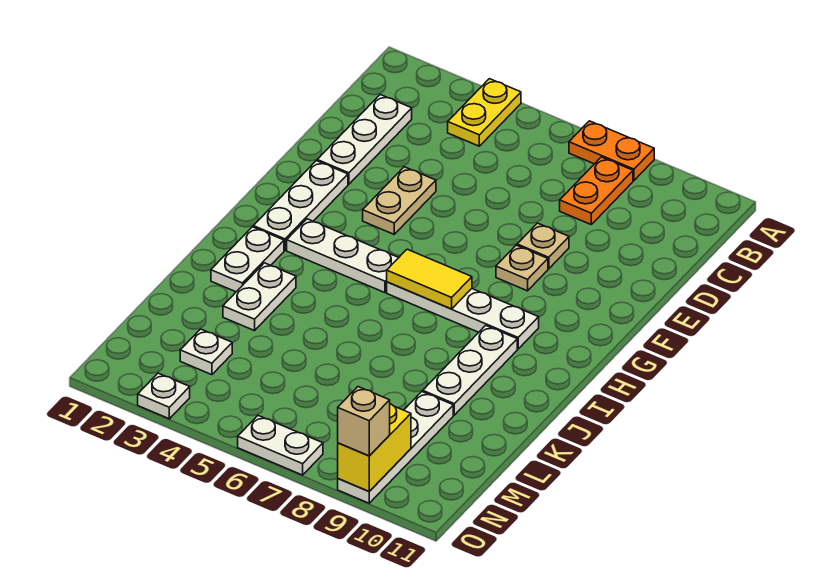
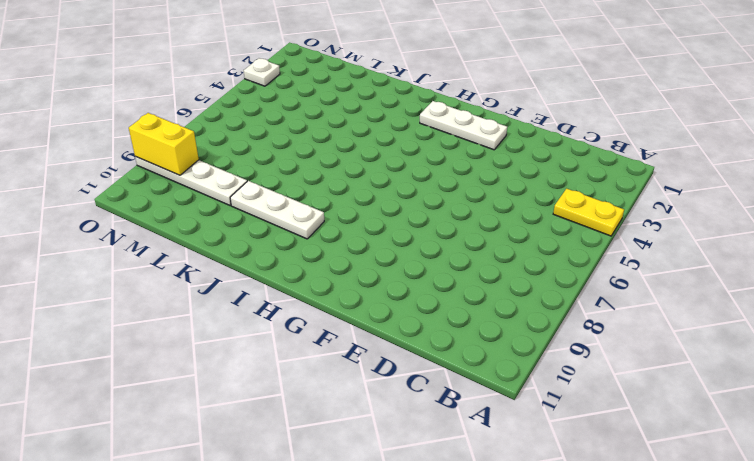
none -> orange 1x2 plate [569,121,654,181]
none -> orange 1x2 plate [560,157,633,224]
none -> white 1x3 plate [317,95,412,184]

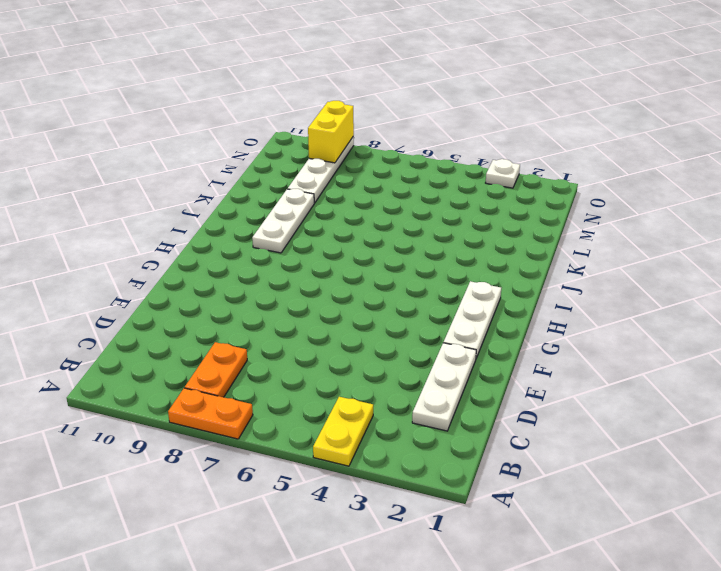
none -> tan 1x2 plate [363,167,436,234]
none -> tan 1x1 plate [517,223,569,269]
none -> tan 1x1 plate [496,245,548,291]

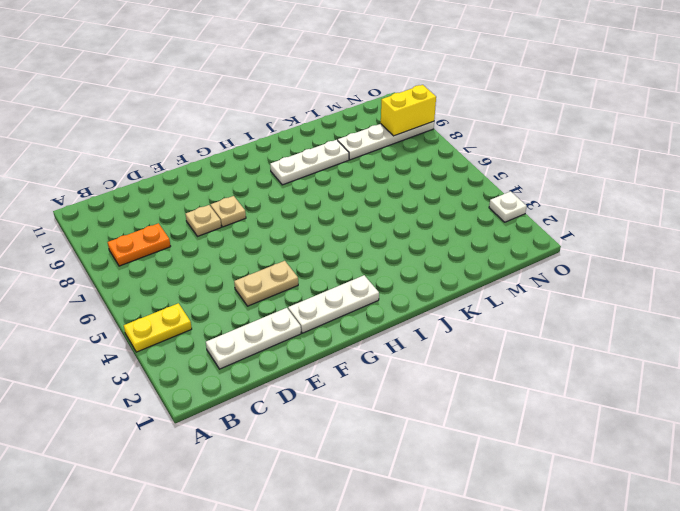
none -> orange 1x2 plate [569,121,654,181]
none -> white 1x3 plate [287,219,399,293]
none -> white 1x4 plate [387,282,539,349]

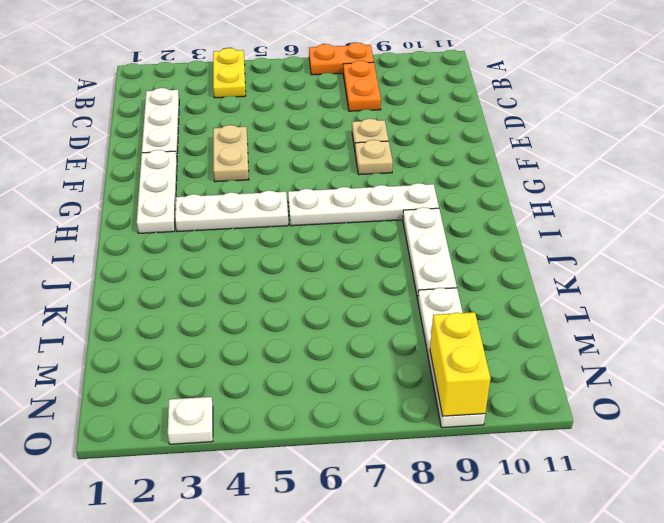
none -> white 1x2 plate [211,227,284,292]
none -> white 1x2 plate [223,263,296,331]
none -> white 1x1 plate [180,329,232,375]

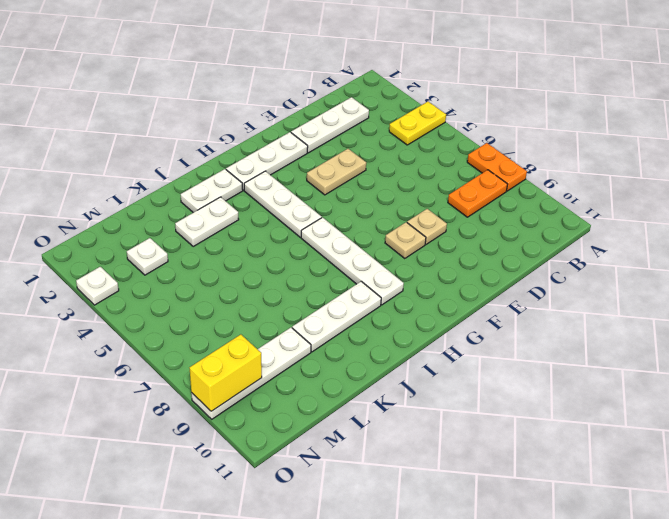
none -> white 1x2 plate [238,416,323,475]
none -> yellow 1x2 tile [387,249,472,309]
none -> tan 1x1 brick [338,387,390,456]

